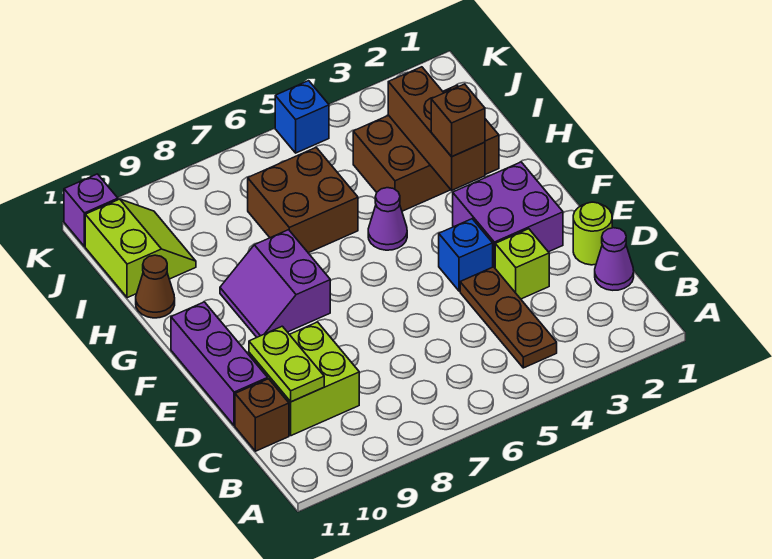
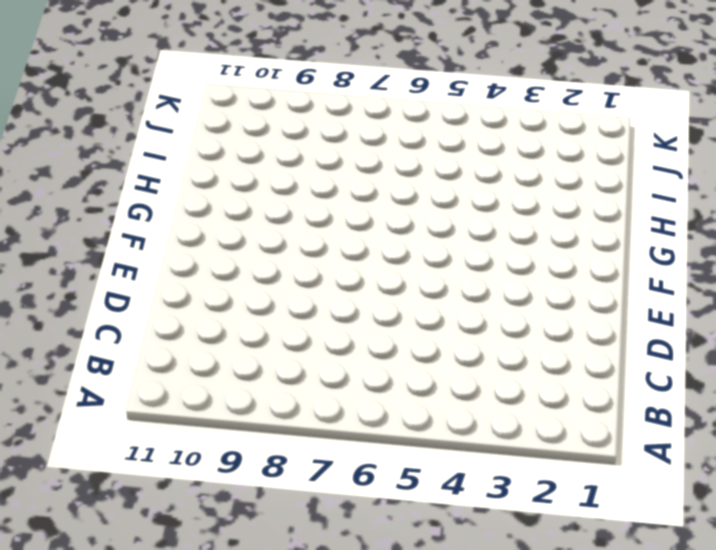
none -> brown 1x3 plate [460,267,557,368]
none -> purple 1x1 cone [595,228,634,290]
none -> lime 2x2 brick [249,322,359,436]

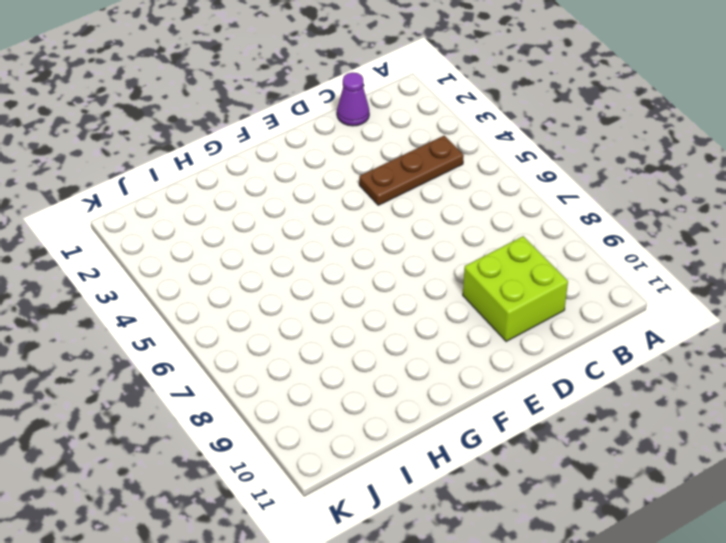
none -> brown 1x1 brick [235,379,289,451]
none -> lime 1x1 round brick [573,202,612,265]
none -> lime 1x1 brick [495,229,549,299]

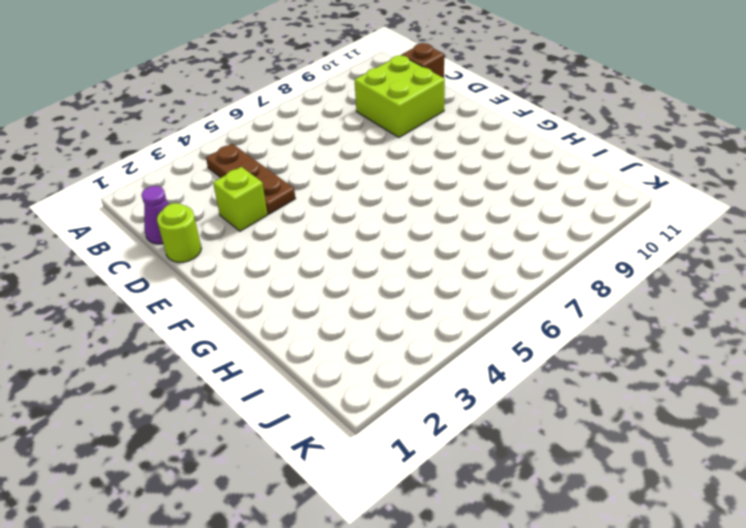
none -> purple 1x3 brick [171,302,268,426]
none -> purple 2x2 brick [453,162,563,268]
none -> blue 1x1 brick [439,219,493,291]

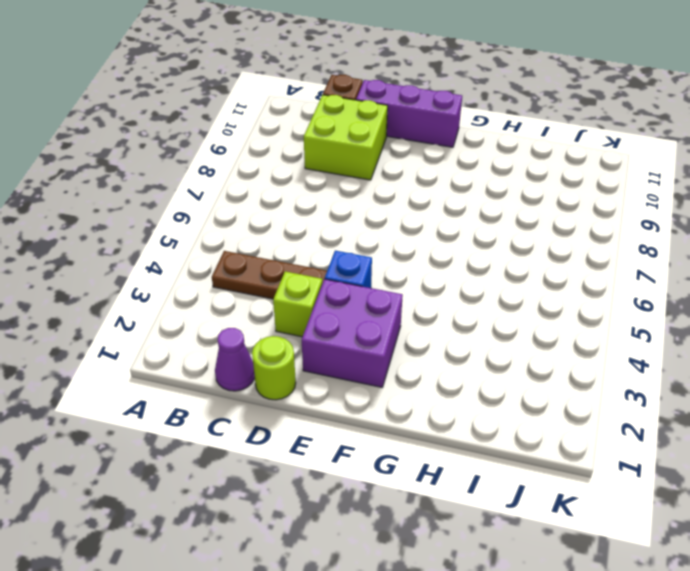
none -> purple 2x2 slope [220,230,330,337]
none -> purple 1x1 cone [368,188,407,250]
none -> brown 2x3 brick [353,85,499,211]

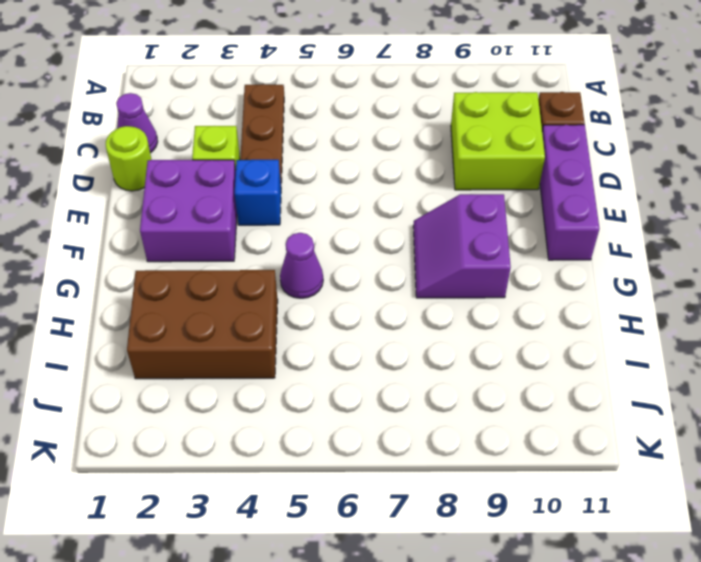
purple 2x2 slope [413,194,511,298] -> purple 2x2 slope turned to [220,230,330,337]
none -> brown 2x2 brick [248,148,358,253]
none -> brown 1x1 cone [136,255,175,318]
none -> lime 2x2 slope [85,199,196,298]

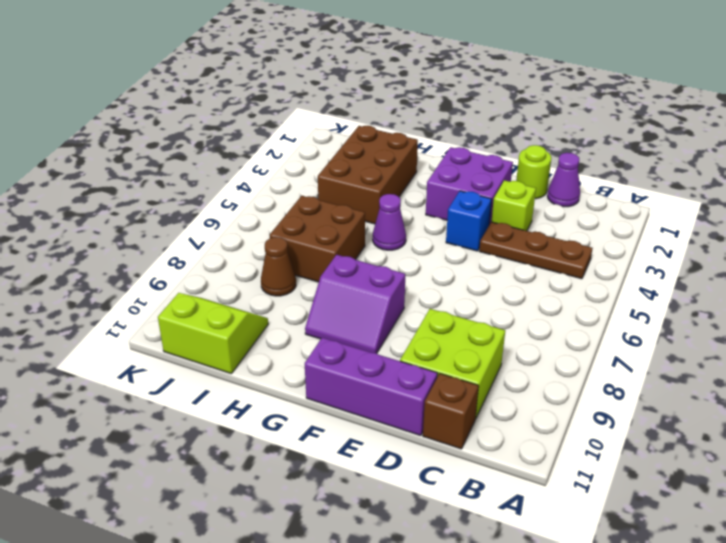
brown 1x1 cone [261,237,296,296] -> brown 1x1 cone moved to [136,255,175,318]
none -> blue 1x1 brick [275,81,329,153]
none -> purple 1x1 brick [64,174,118,246]
none -> lime 1x2 plate [249,326,324,402]

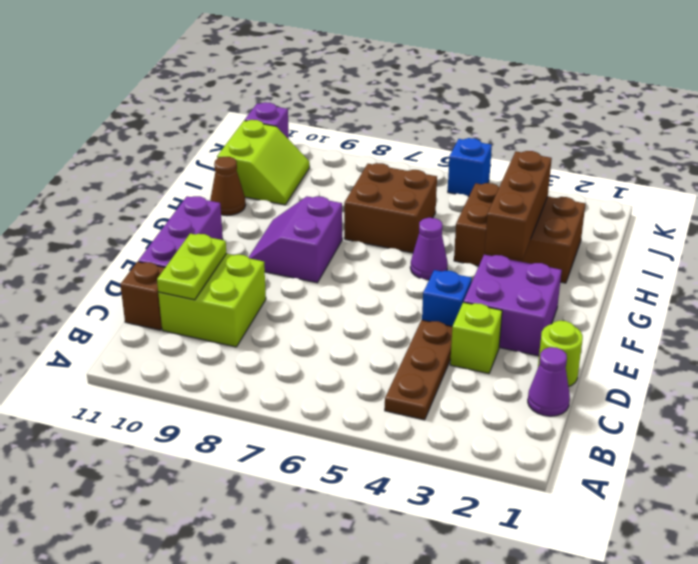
none -> brown 1x1 brick [431,84,485,157]

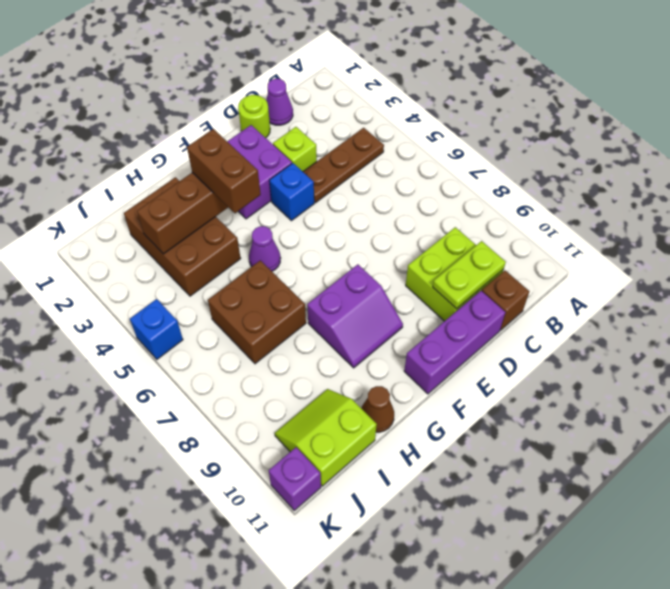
brown 1x2 brick [187,129,261,213] -> brown 1x1 brick [431,84,485,157]

